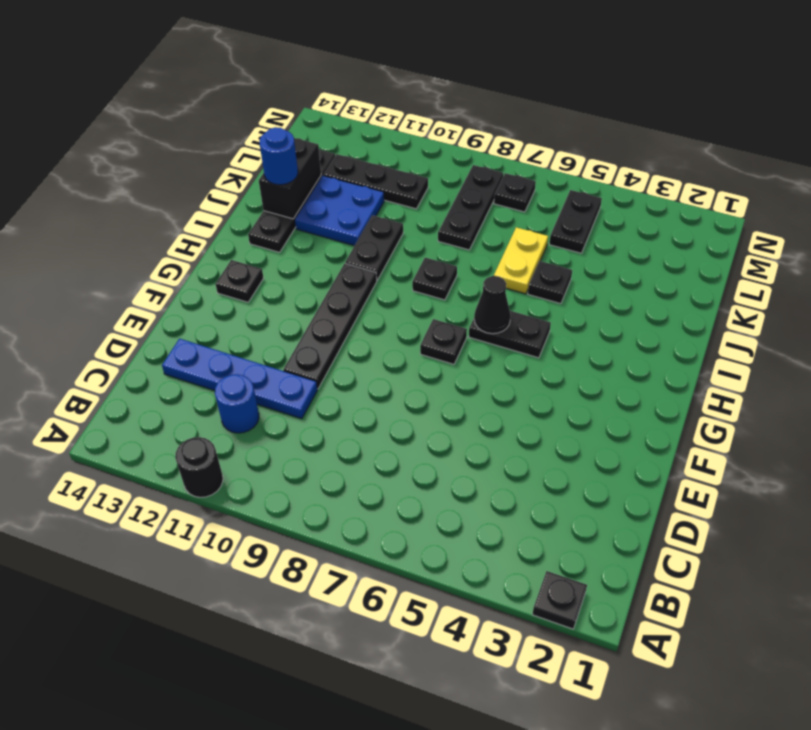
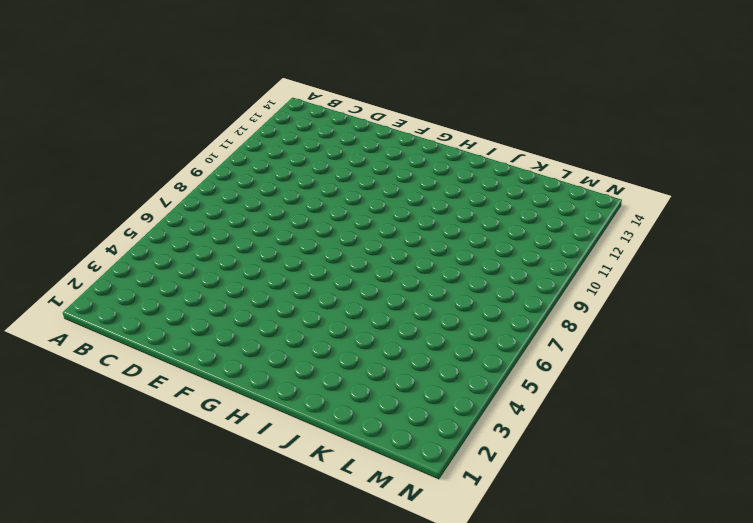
none -> black 1x1 plate [532,571,587,629]
none -> black 1x1 round brick [175,437,223,497]
none -> blue 1x1 round brick [215,374,259,433]

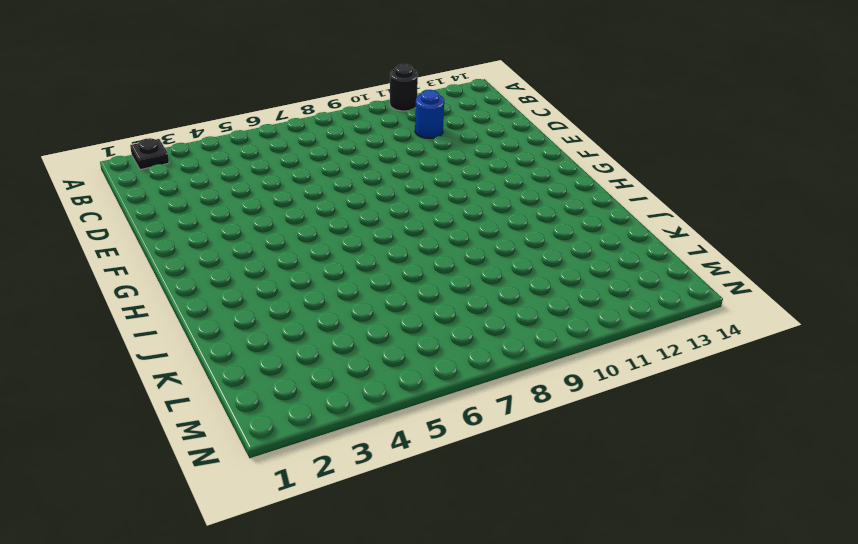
none -> blue 1x4 plate [162,339,317,419]
none -> black 1x4 plate [284,264,377,389]
none -> black 1x1 plate [420,319,467,364]

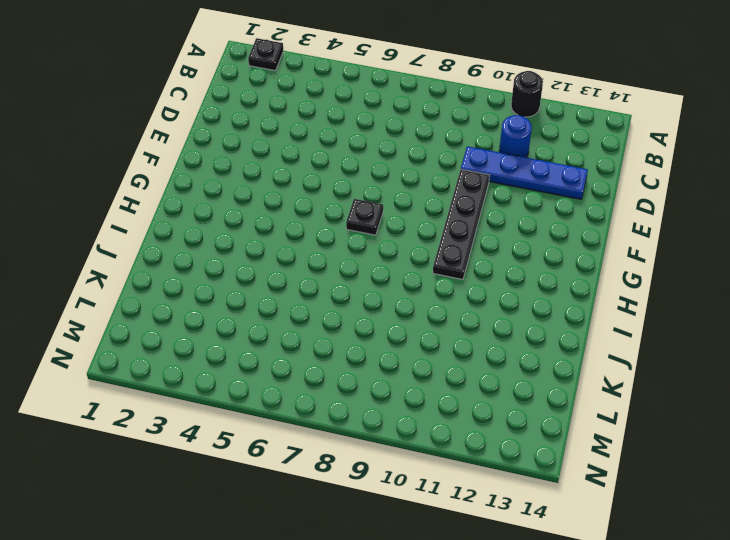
none -> black 1x1 plate [216,260,264,302]
none -> black 1x2 plate [469,311,551,358]
none -> black 1x1 plate [412,258,457,300]

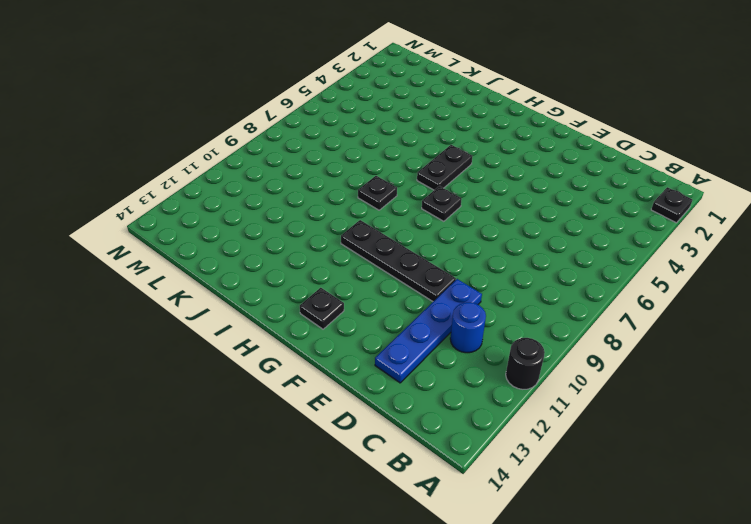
none -> black 1x2 plate [345,215,403,280]
none -> black 1x4 plate [248,149,335,252]
none -> black 1x1 plate [528,261,572,304]

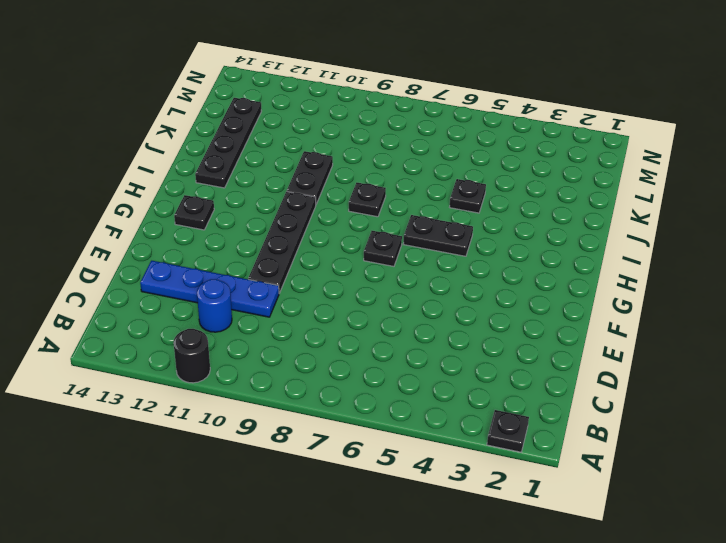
none -> yellow 1x2 plate [494,227,548,294]
none -> blue 2x2 plate [295,176,384,246]
none -> black 1x3 plate [438,165,503,250]

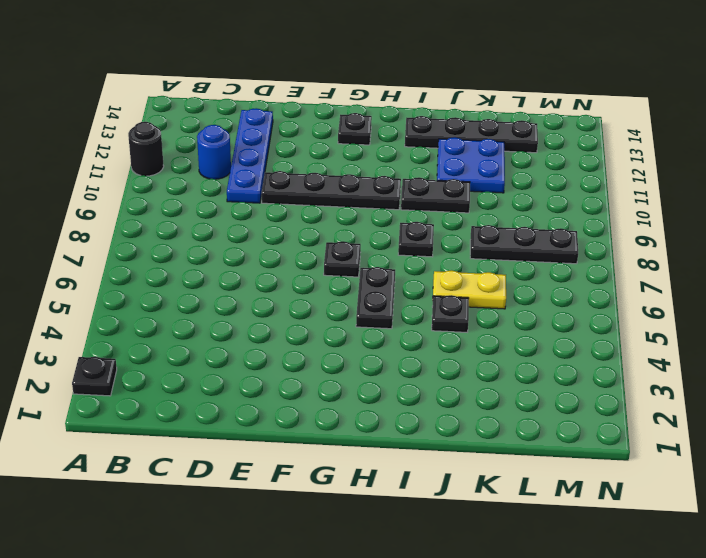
none -> black 1x2 plate [549,190,602,253]
none -> black 1x3 plate [324,154,428,209]
none -> black 1x1 plate [494,173,536,212]

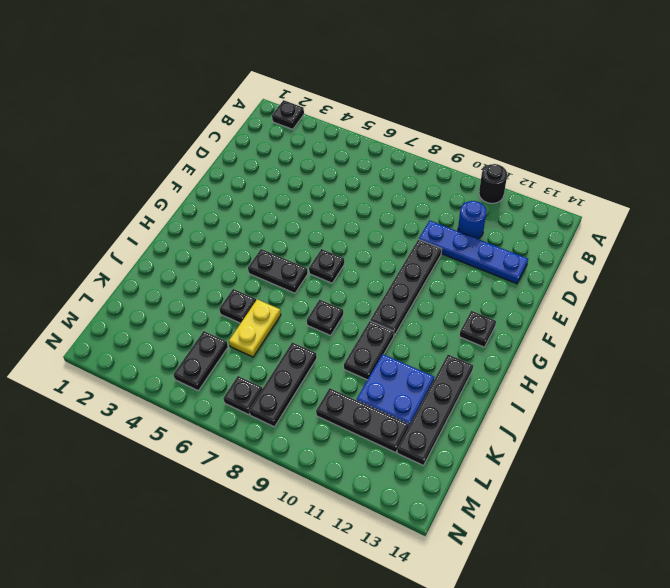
none -> black 1x1 cone [474,276,511,334]
none -> black 1x2 brick [259,138,321,219]
none -> blue 1x1 round brick [259,127,298,185]

